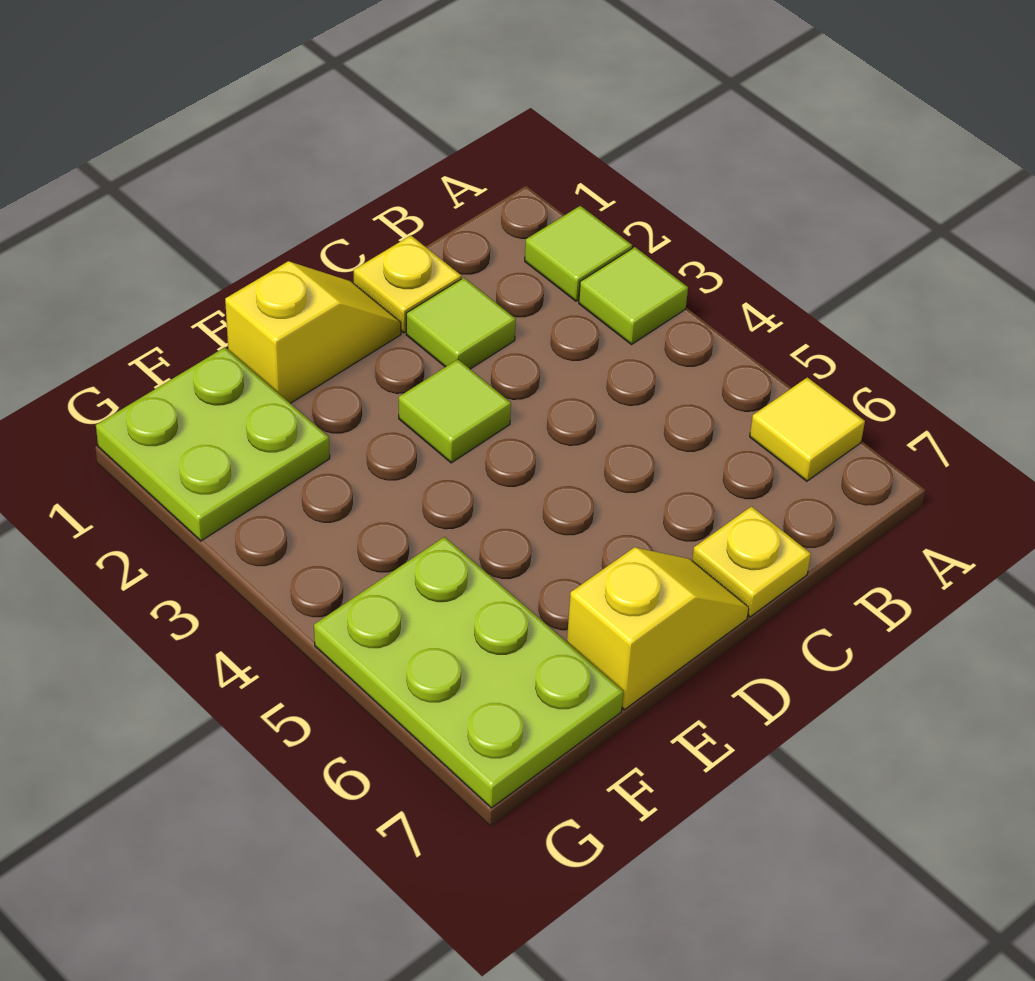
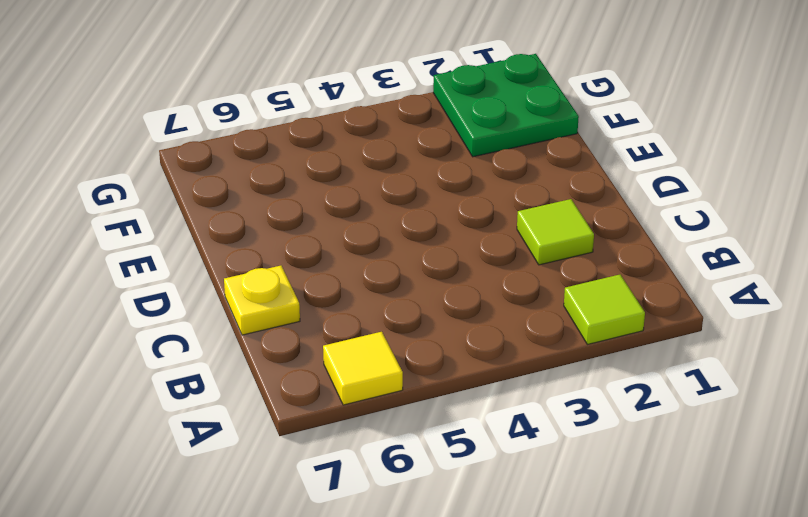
green 2x2 plate [433,54,579,157] -> lime 2x2 plate [96,347,330,541]
none -> lime 1x1 tile [579,247,688,345]
none -> yellow 1x1 plate [354,236,461,333]

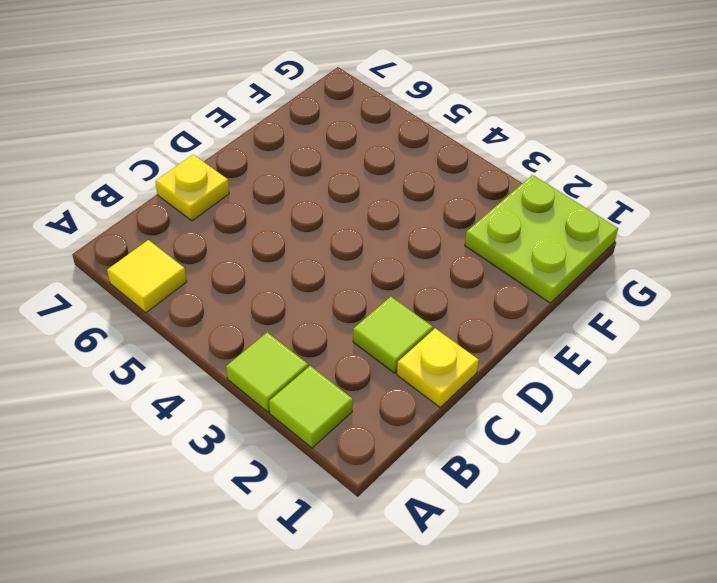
none -> yellow 1x2 slope [225,261,401,403]
none -> lime 1x1 tile [399,359,511,463]

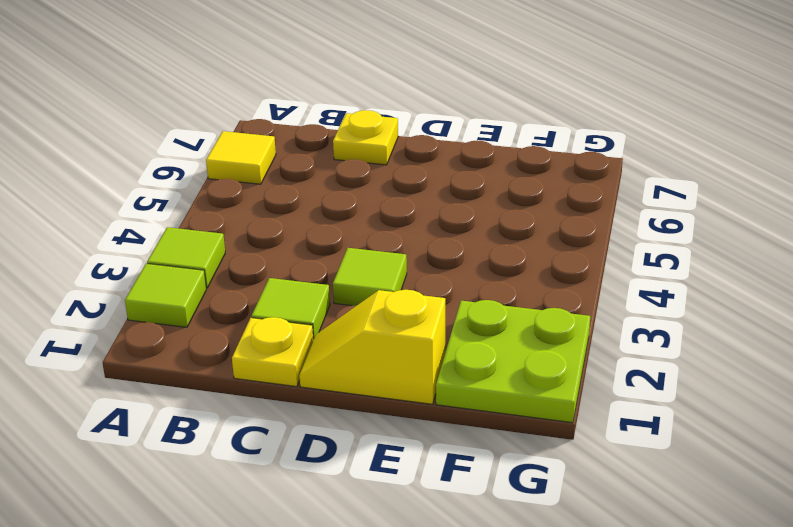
none -> yellow 1x2 slope [567,547,749,710]
none -> lime 2x3 plate [314,537,623,808]

